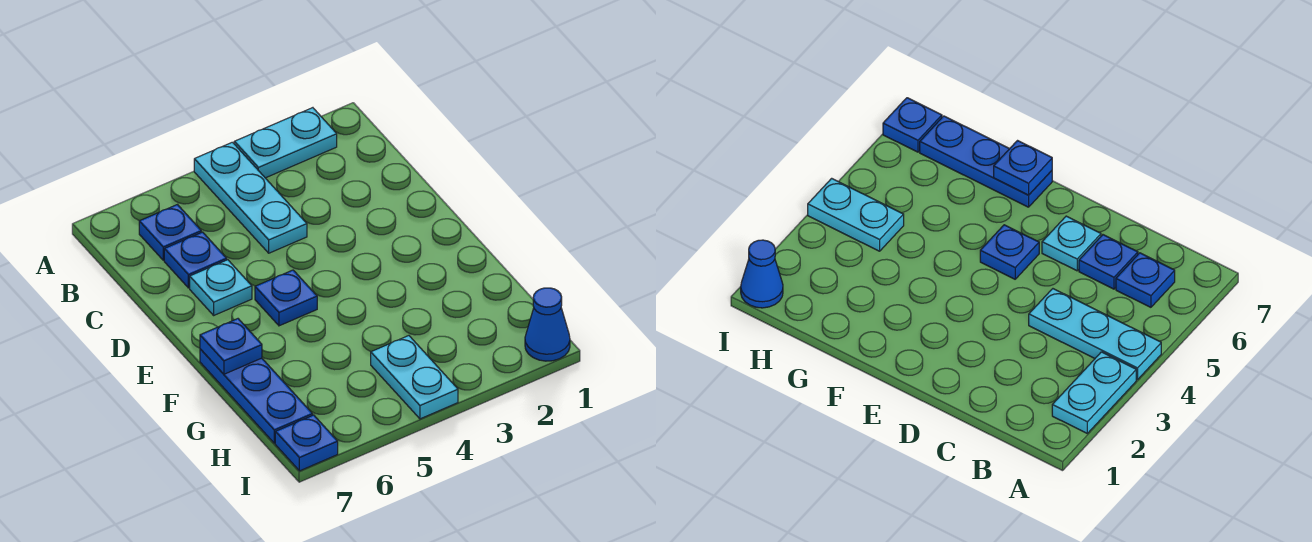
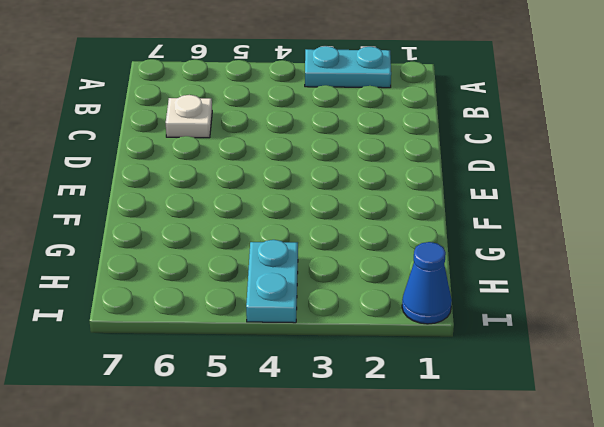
white 1x1 plate [166,95,212,138] -> blue 1x1 plate [164,232,227,288]
none -> cyan 1x3 plate [194,142,307,253]
none -> blue 1x1 plate [139,205,201,260]

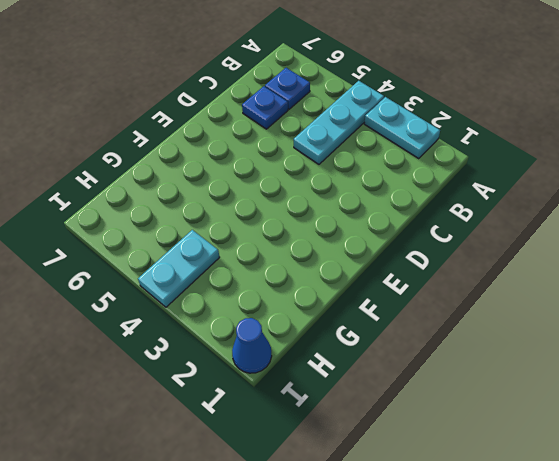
none -> cyan 1x1 plate [190,260,252,315]
none -> blue 1x1 plate [255,270,317,326]

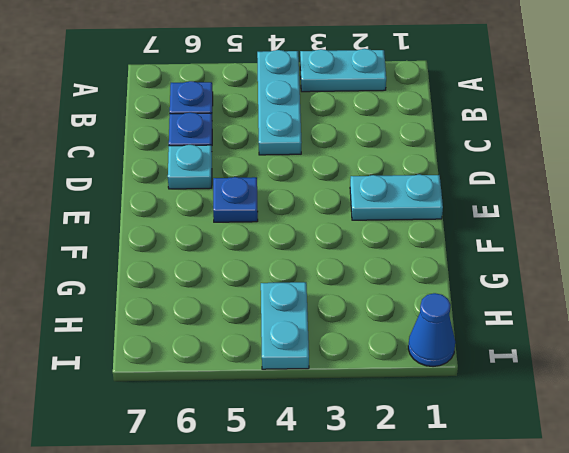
cyan 1x2 plate [350,174,443,220] -> none
none -> blue 1x3 plate [200,349,313,443]
none -> blue 1x1 plate [275,415,338,471]

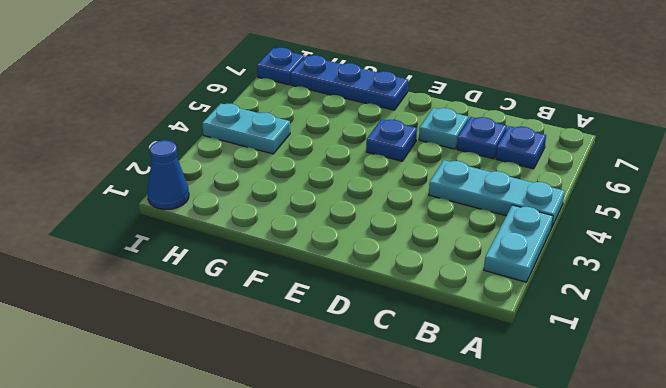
none -> blue 1x1 plate [200,319,262,374]

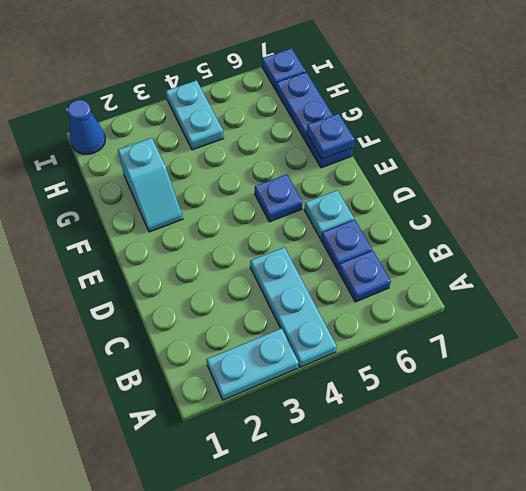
cyan 1x2 slope [118,138,183,232] -> none

